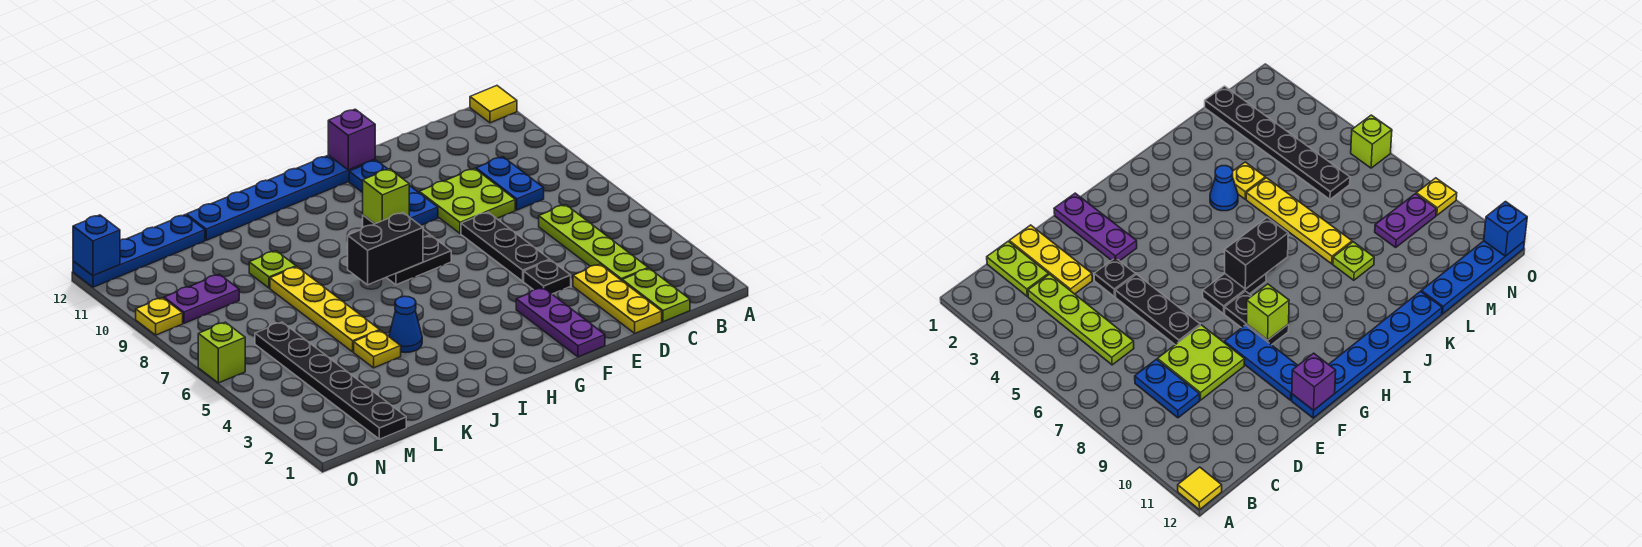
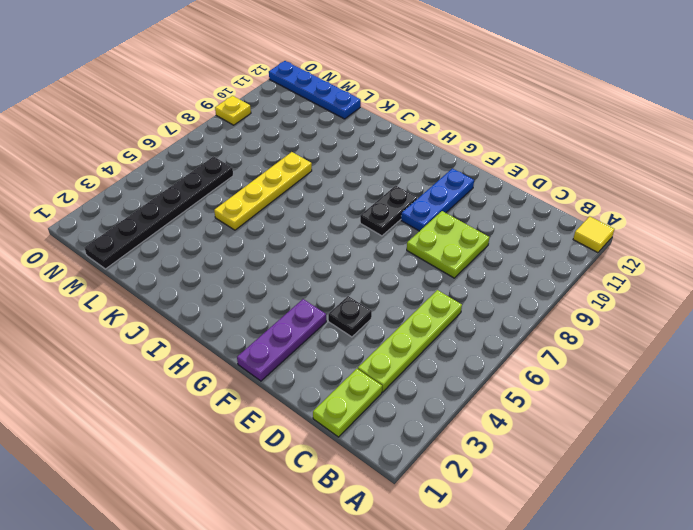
none -> blue 1x2 plate [476,157,544,210]
none -> yellow 1x3 plate [573,264,662,333]
none -> black 1x3 plate [461,212,550,281]

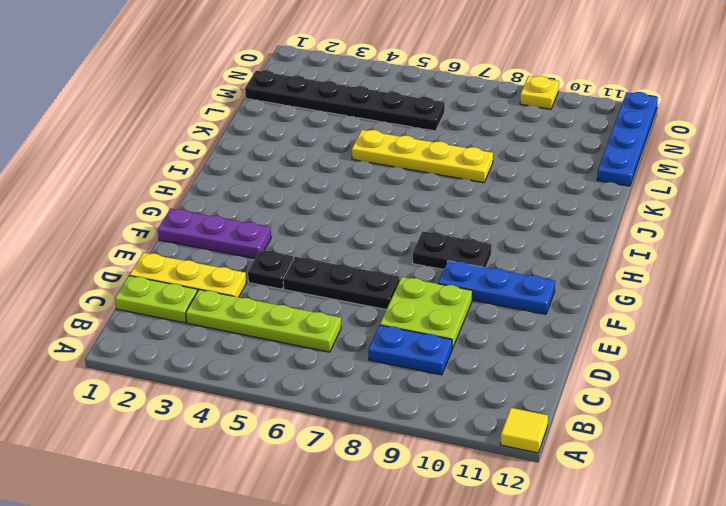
none -> blue 1x6 plate [186,155,375,240]
none -> black 1x2 plate [386,236,451,285]
none -> blue 1x1 cone [389,296,422,353]

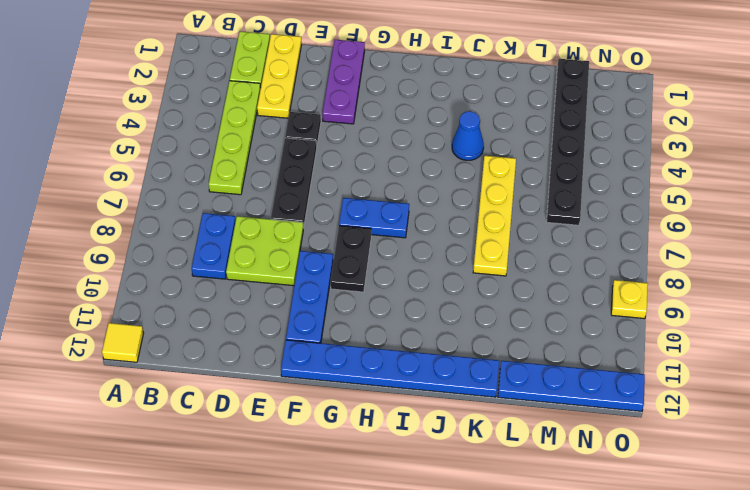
blue 1x2 plate [339,198,409,238] -> black 1x2 plate [386,236,451,285]
none -> yellow 1x1 plate [354,331,401,368]
none -> lime 1x1 plate [249,251,296,288]
none -> purple 1x2 plate [164,274,239,323]

